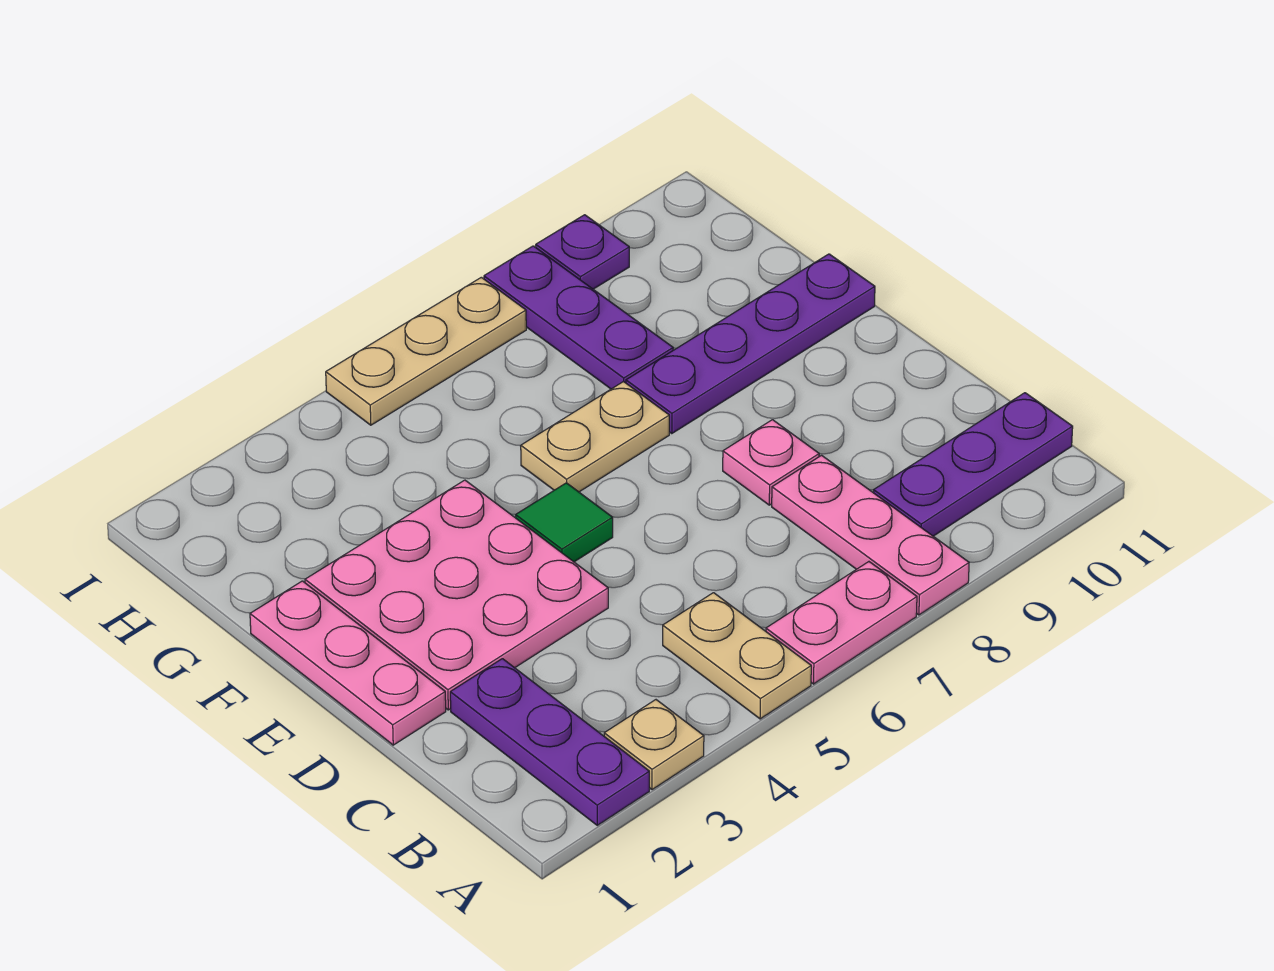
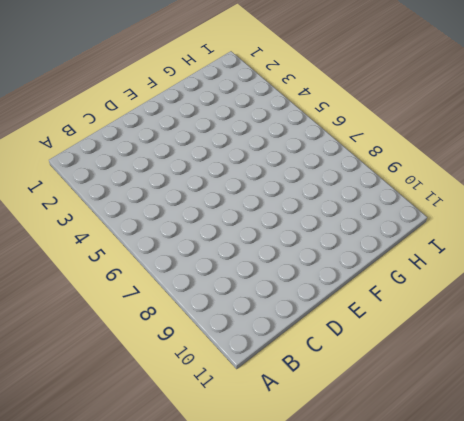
none -> purple 1x3 plate [450,659,649,825]
none -> tan 1x1 plate [604,700,704,790]
none -> tan 1x2 plate [663,593,811,719]

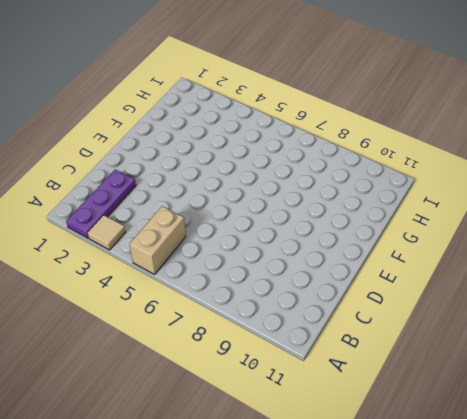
tan 1x1 tile [88,215,125,250] -> tan 1x1 plate [604,700,704,790]
tan 1x2 brick [130,206,186,274] -> tan 1x2 plate [663,593,811,719]
none -> pink 1x2 plate [766,562,917,684]
none -> pink 1x3 plate [772,455,969,615]
none -> purple 1x3 plate [874,393,1073,536]

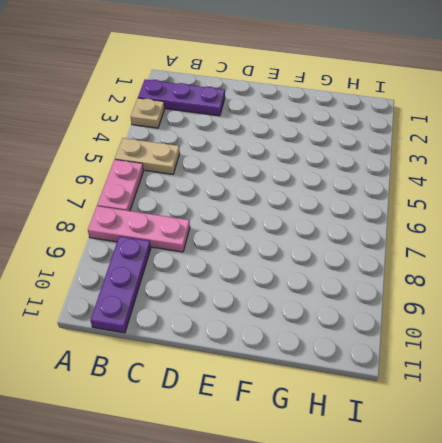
none -> pink 1x3 plate [250,581,446,745]
none -> pink 3x3 plate [305,480,608,710]
none -> pink 1x1 plate [723,420,819,505]

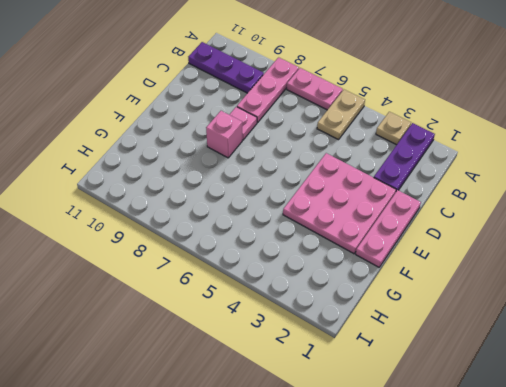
pink 1x1 brick [206,111,242,158] -> none
none -> green 1x1 tile [516,483,613,562]
none -> tan 1x2 plate [521,381,669,492]
none -> purple 1x4 plate [626,254,875,434]

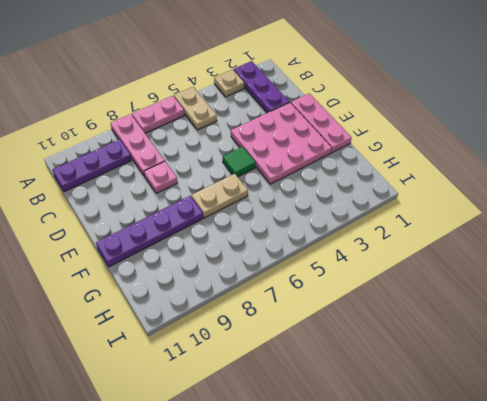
none -> purple 1x3 plate [484,246,673,389]
none -> tan 1x3 plate [326,277,526,425]
none -> purple 1x1 plate [536,215,629,289]

